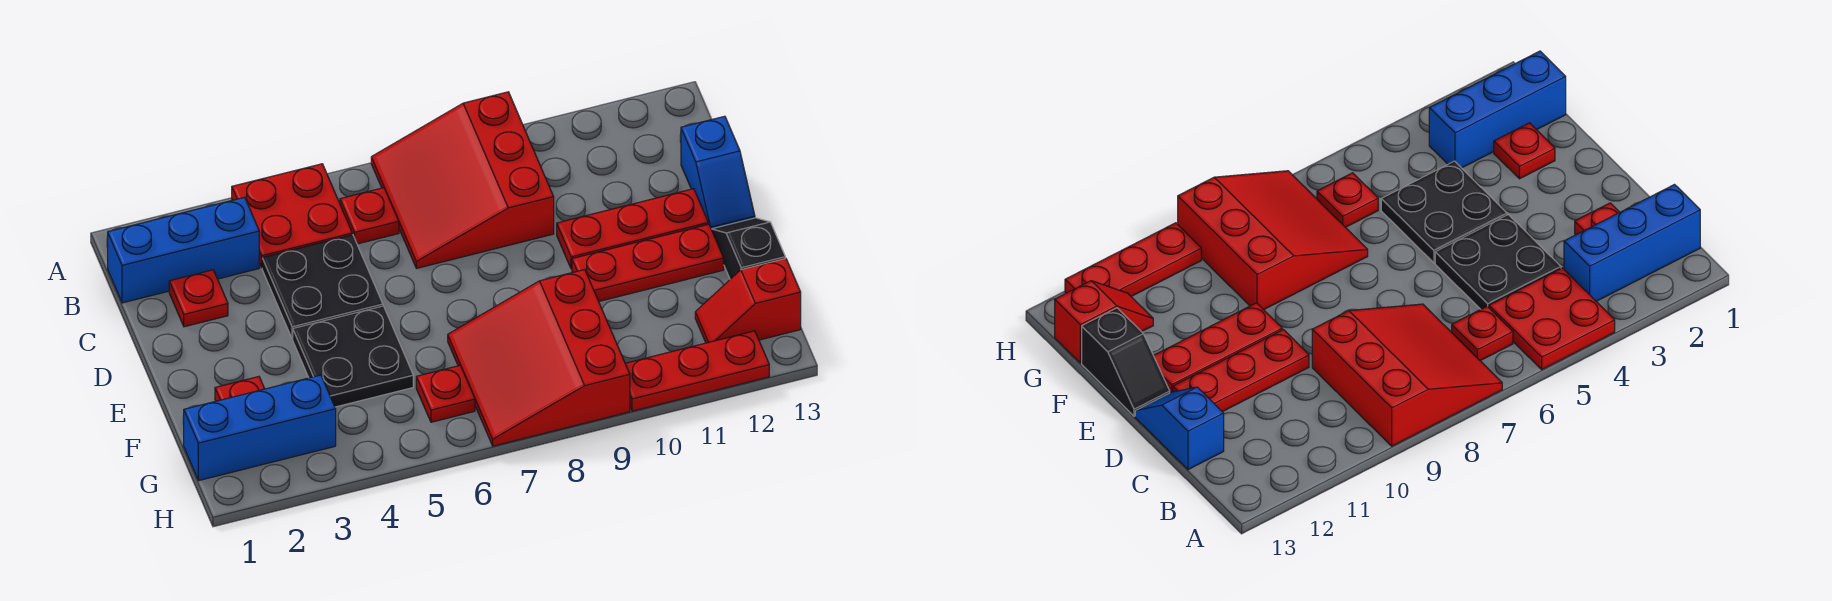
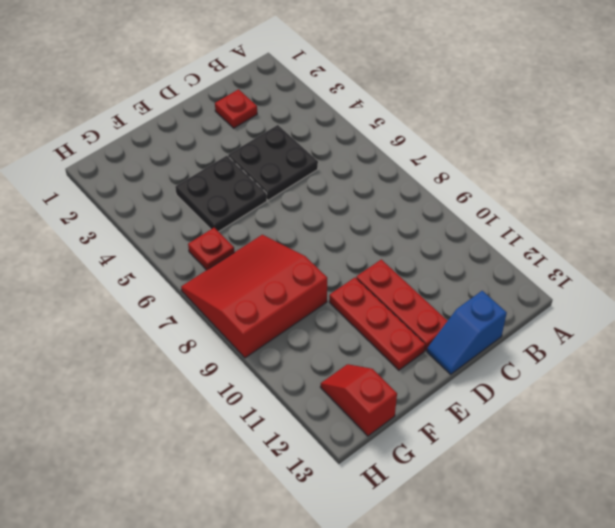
none -> red 2x2 plate [232,164,352,268]
none -> red 3x3 slope [371,92,554,268]
none -> blue 1x3 brick [108,197,259,303]

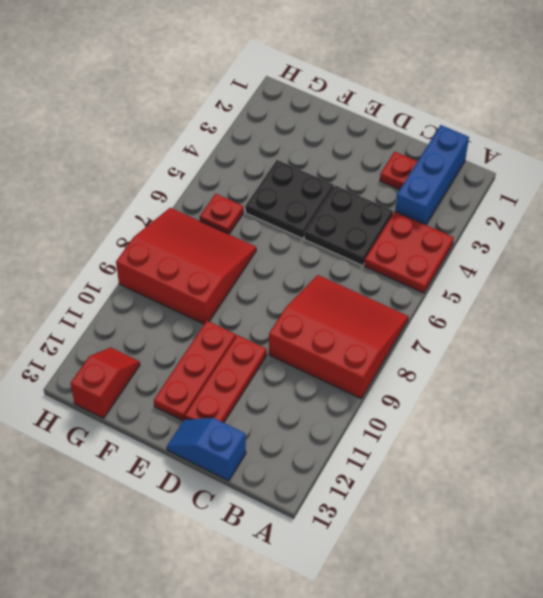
none -> red 1x1 plate [340,188,399,244]
none -> black 1x2 slope [711,218,785,279]
none -> red 1x1 plate [215,377,265,401]

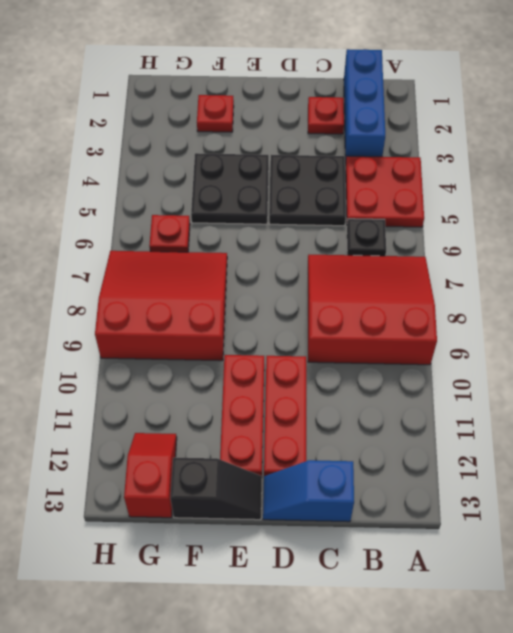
black 1x1 plate [347,219,386,256] -> red 1x1 plate [340,188,399,244]
none -> blue 1x3 brick [183,375,336,481]
none -> red 1x3 plate [625,331,769,411]

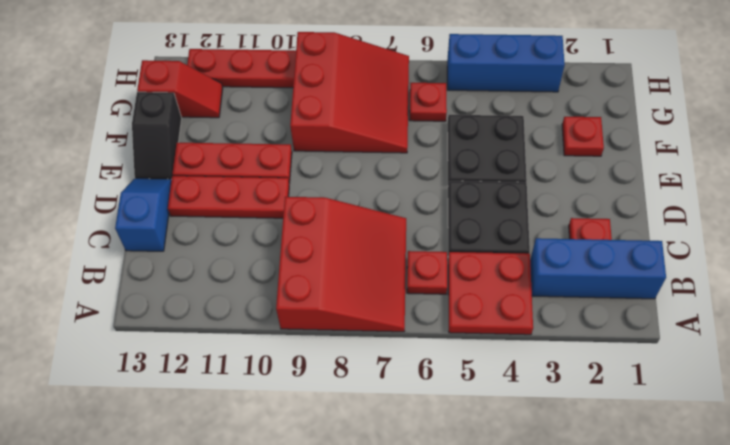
blue 1x3 brick [447,34,565,92] -> blue 1x3 brick moved to [183,375,336,481]

